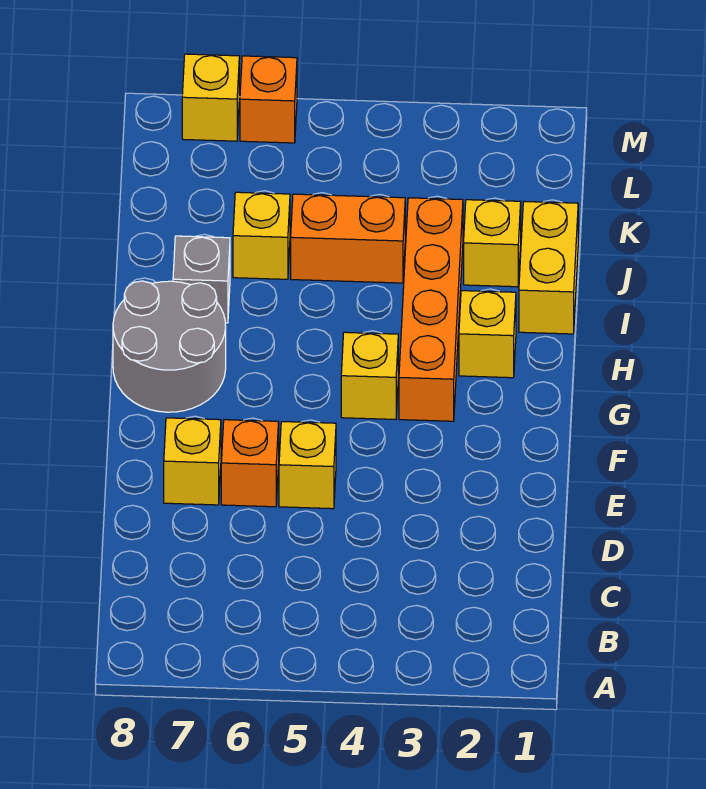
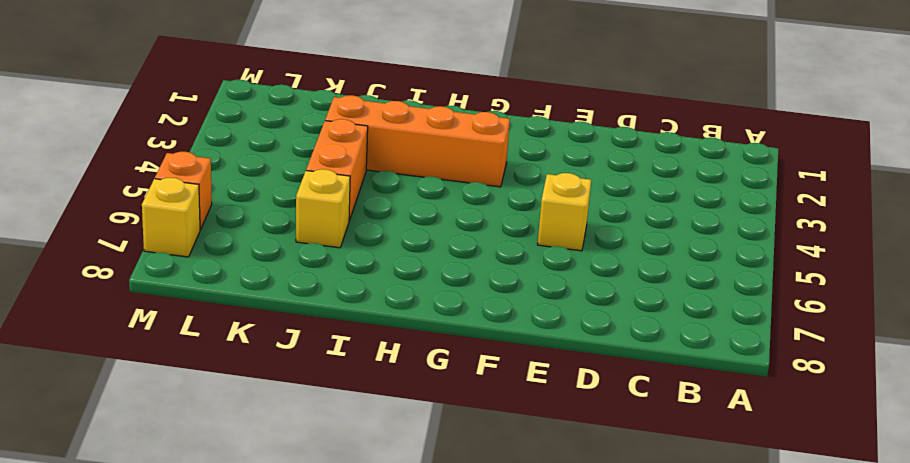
none -> orange 1x1 brick [221,420,279,507]
none -> yellow 1x1 brick [164,418,221,505]
none -> yellow 1x1 brick [341,332,398,419]

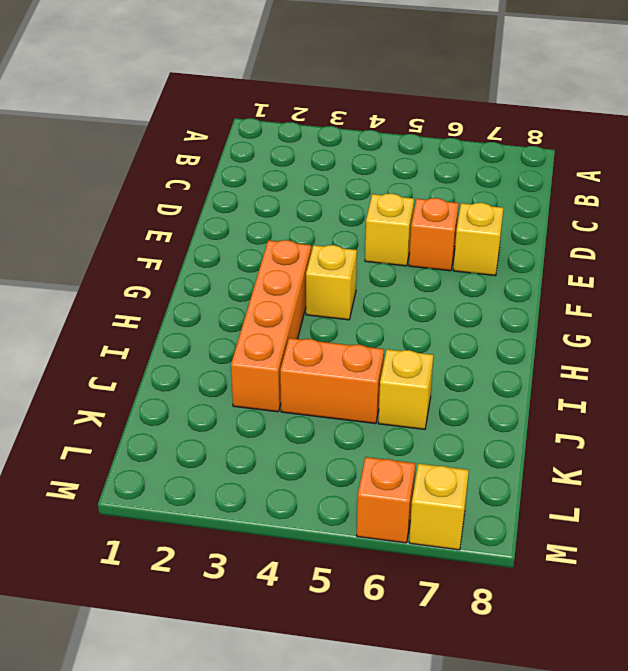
none -> grey 2x2 round brick [113,281,226,412]
none -> yellow 1x1 brick [459,291,516,378]
none -> yellow 1x2 brick [519,201,578,334]

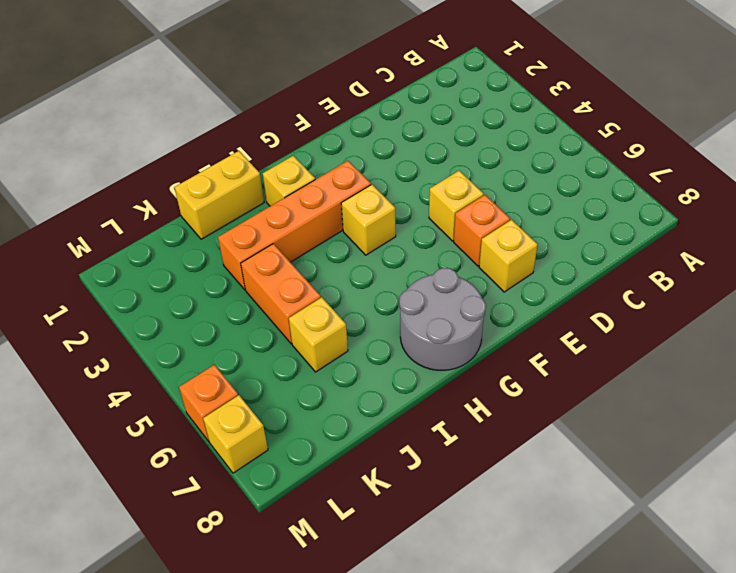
none -> grey 1x1 brick [173,236,230,323]
none -> yellow 1x1 brick [464,200,521,287]

